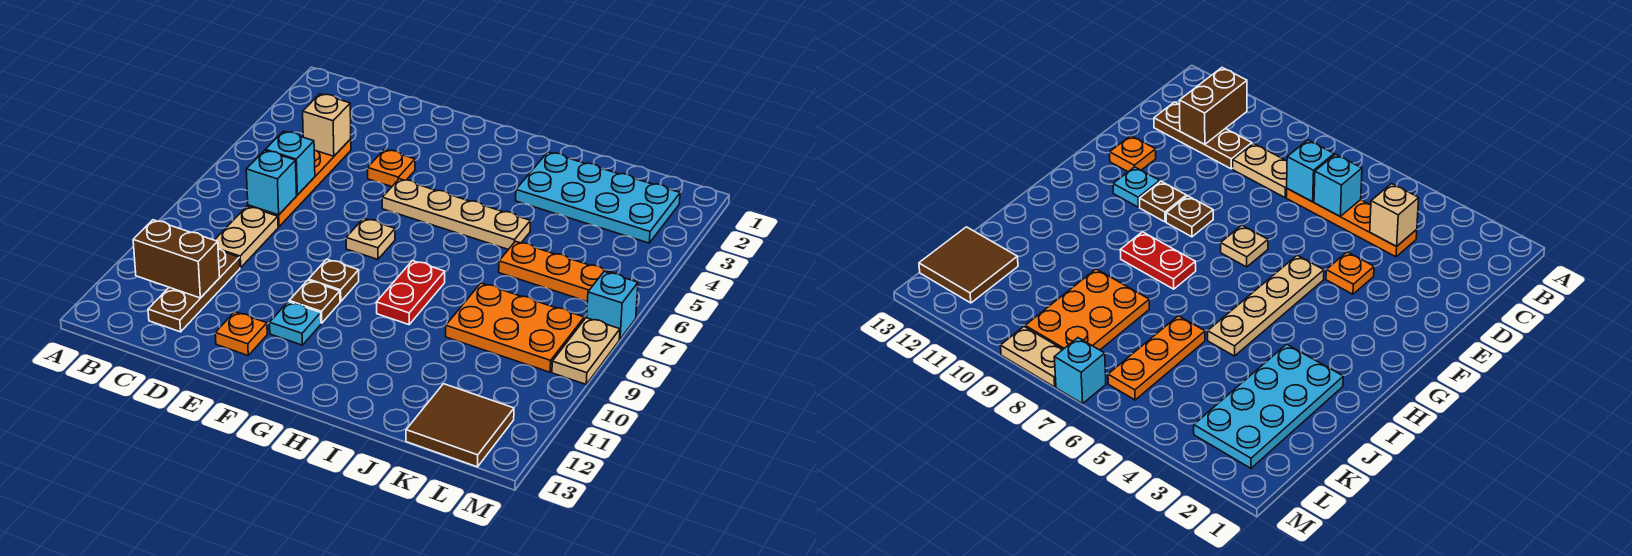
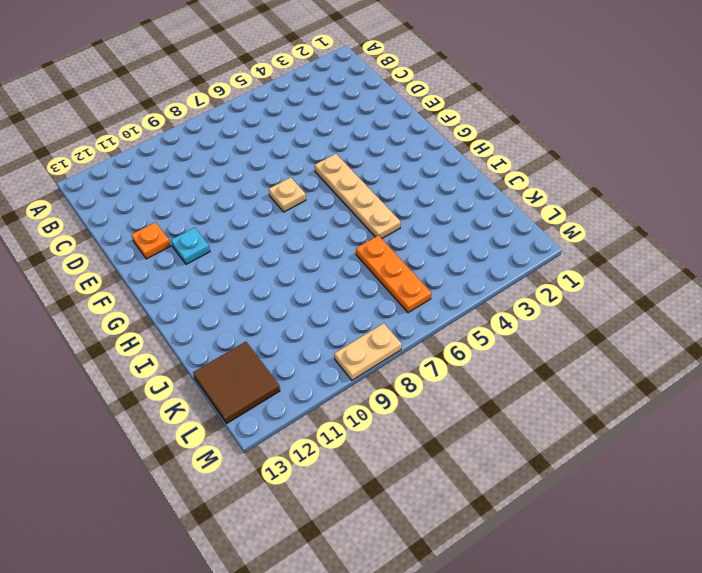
none -> orange 1x4 plate [248,139,351,227]
none -> tan 1x2 plate [215,206,278,268]
none -> brown 1x3 plate [148,249,240,332]

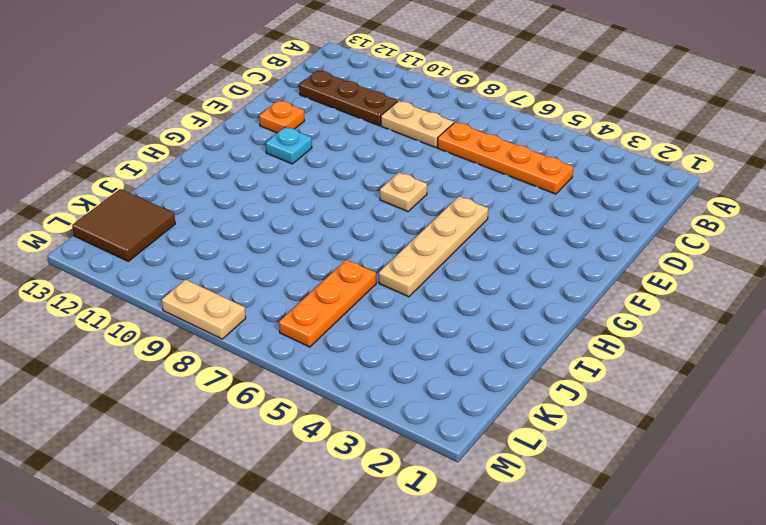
none -> orange 1x1 plate [368,149,415,187]
none -> brown 1x1 plate [309,259,359,302]
none -> brown 1x1 plate [289,280,340,323]

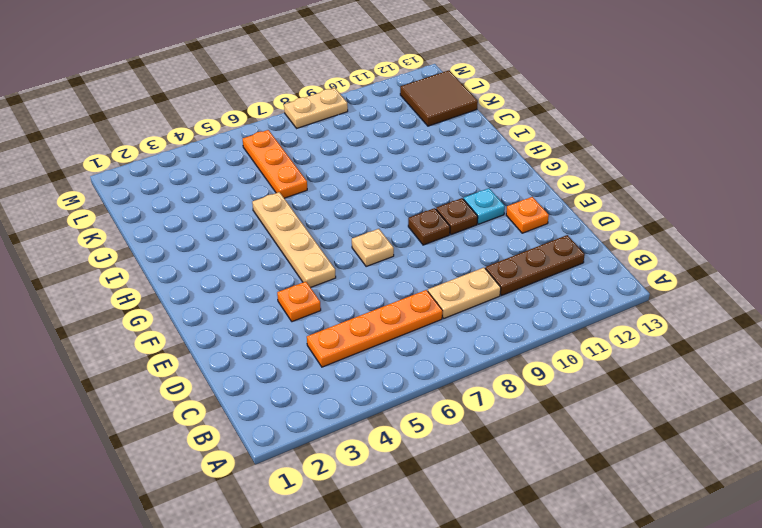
none -> red 1x2 plate [376,261,445,325]
none -> cyan 2x4 plate [516,152,680,243]
none -> orange 2x3 plate [446,283,584,372]

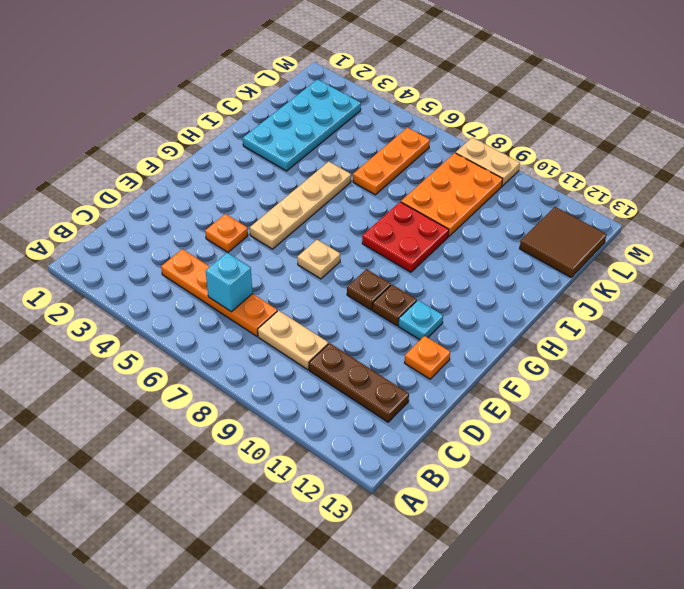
red 2x2 plate [362,202,449,272] -> red 1x2 plate [376,261,445,325]
none -> cyan 1x1 brick [587,271,638,339]
none -> brown 1x2 brick [133,220,220,298]
none -> tan 1x1 brick [303,94,351,156]

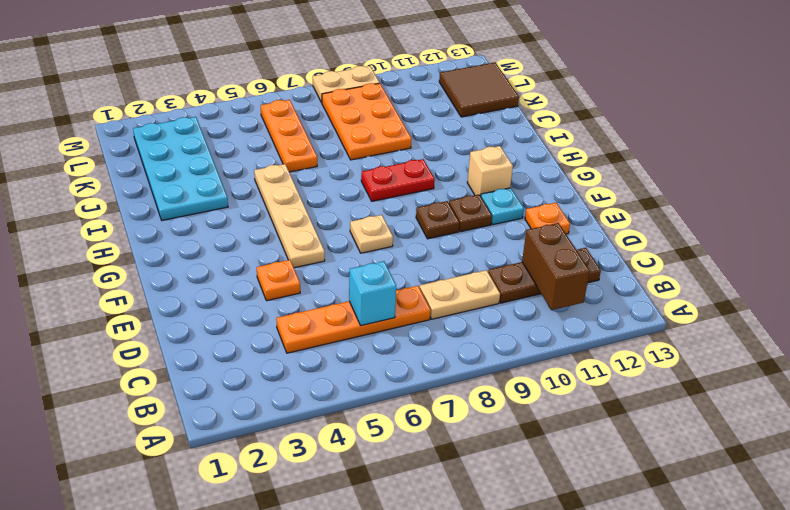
tan 1x1 brick [467,146,513,196] -> tan 1x1 brick moved to [303,94,351,156]
none -> cyan 1x1 brick [587,271,638,339]
none -> cyan 1x1 brick [246,150,297,215]

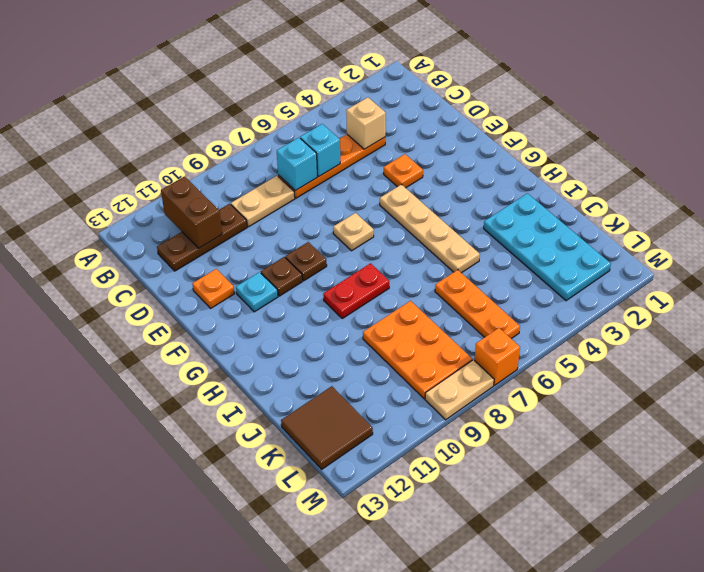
orange 1x1 brick [474,328,520,385] -> cyan 1x1 brick [587,271,638,339]

